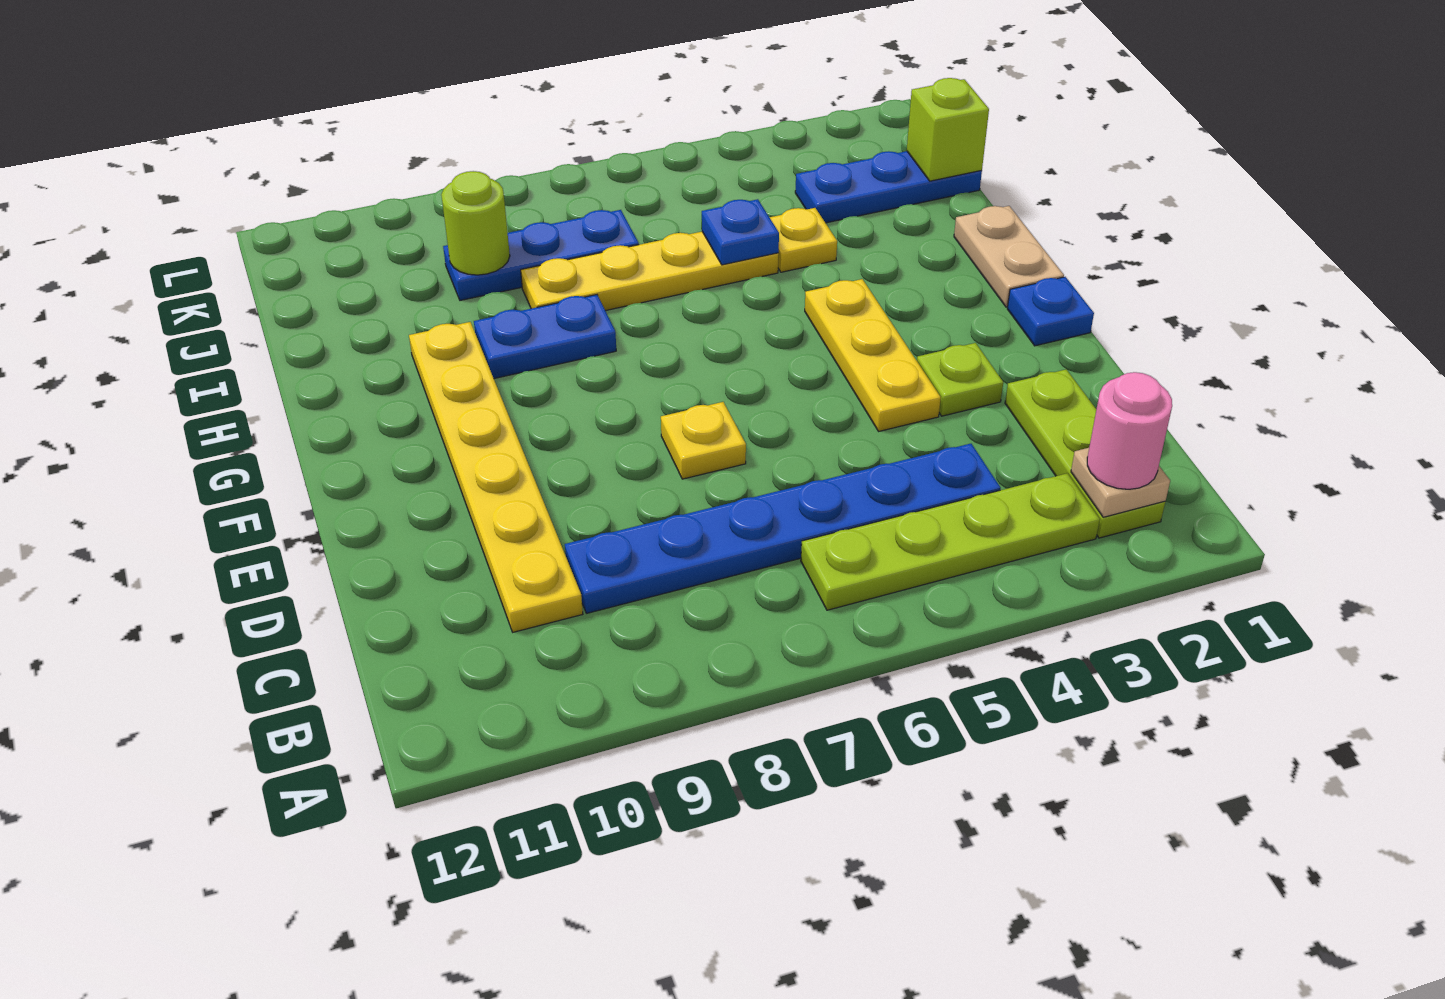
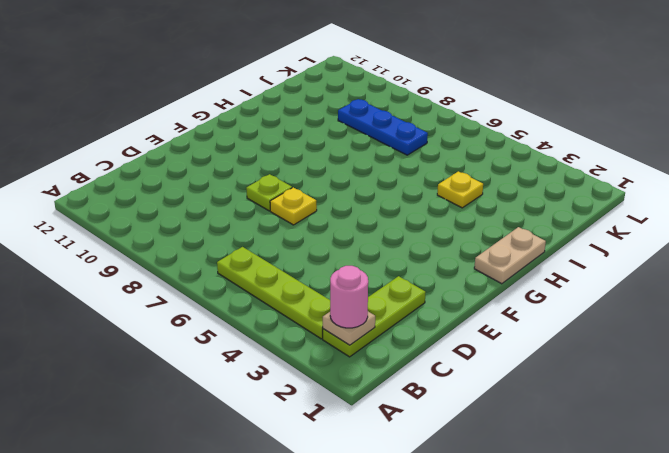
lime 1x1 plate [246,174,292,211] -> lime 1x1 plate moved to [917,343,1003,416]
none -> blue 1x6 plate [565,444,1001,613]
none -> yellow 1x6 plate [409,322,583,632]
none -> yellow 1x3 plate [805,279,941,431]

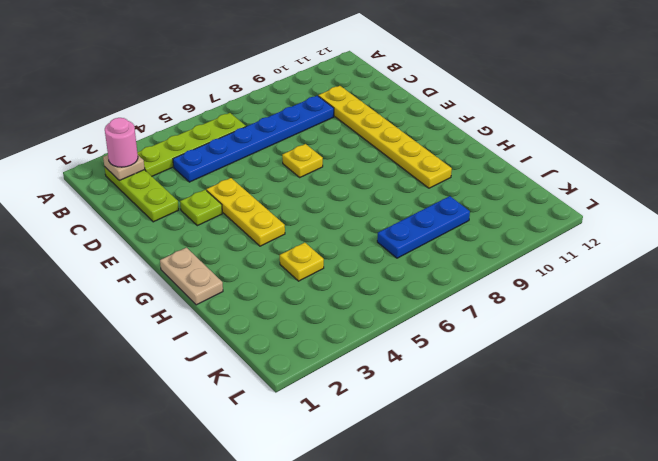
none -> blue 1x1 plate [1007,277,1094,346]
none -> blue 1x2 plate [474,295,616,379]
none -> yellow 1x4 plate [521,232,779,311]

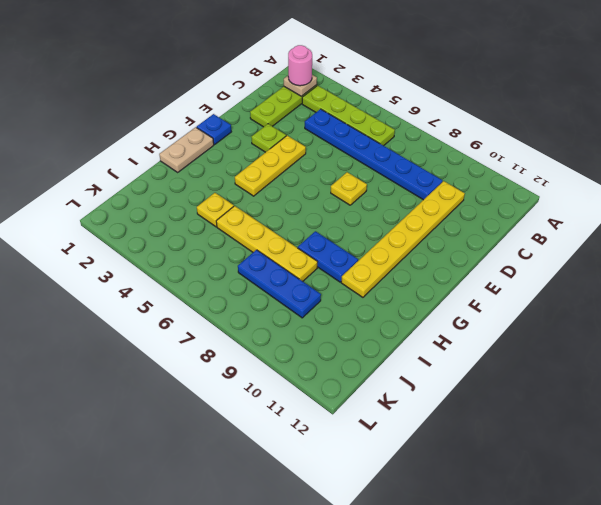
none -> blue 1x3 plate [795,151,982,223]
none -> blue 1x1 plate [702,199,779,265]
none -> lime 1x1 brick [907,78,989,181]

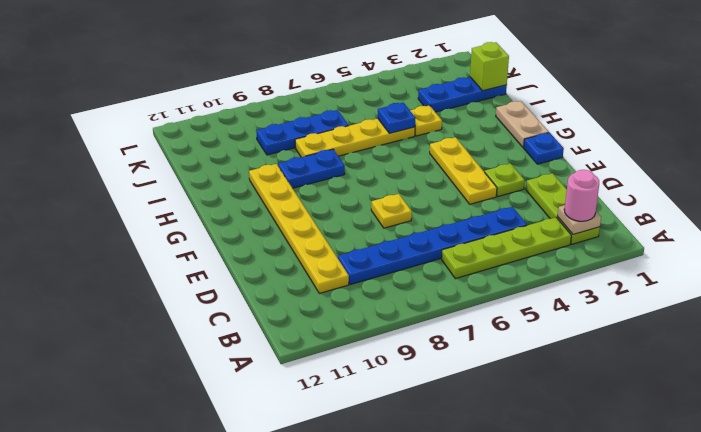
none -> lime 1x1 round brick [441,171,510,275]

